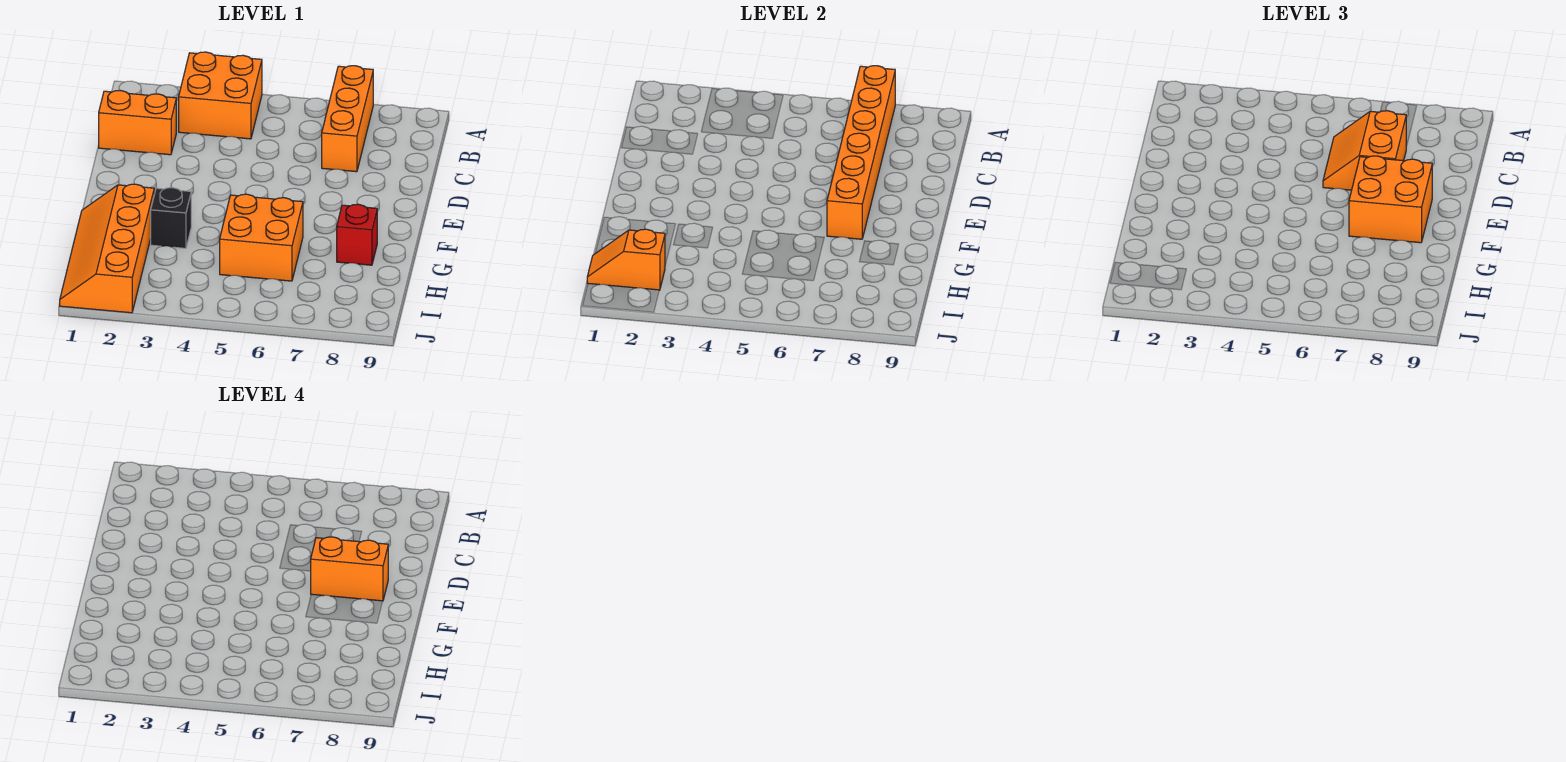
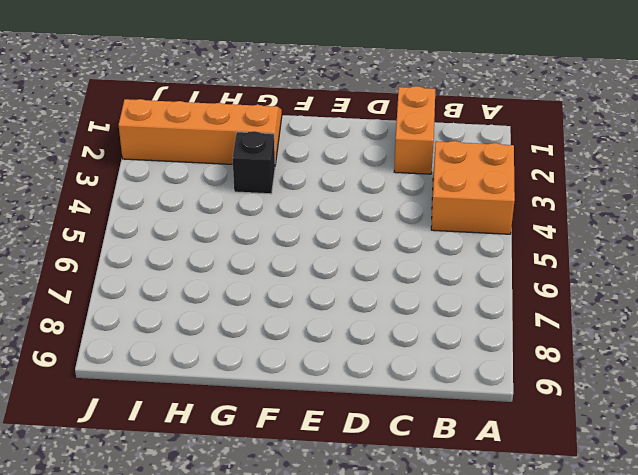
none -> orange 1x3 brick [322,66,373,172]
none -> orange 2x2 brick [220,194,303,281]
none -> red 1x1 brick [337,204,377,265]

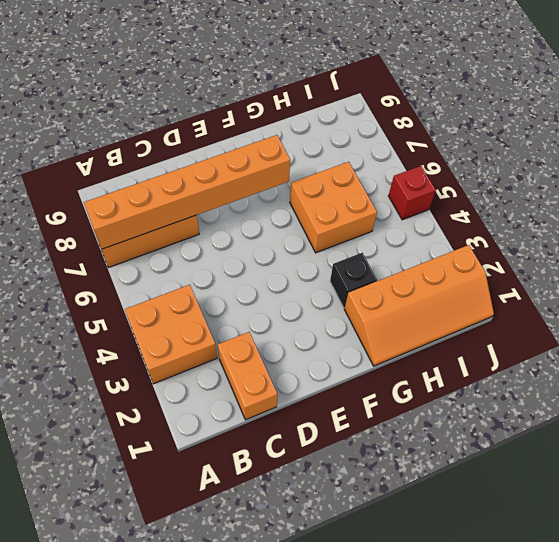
red 1x1 brick [389,166,436,220] -> red 1x1 brick moved to [337,204,377,265]
none -> orange 1x2 slope [587,229,665,290]
none -> orange 2x2 slope [1323,111,1406,190]
none -> orange 2x2 brick [1349,156,1432,243]

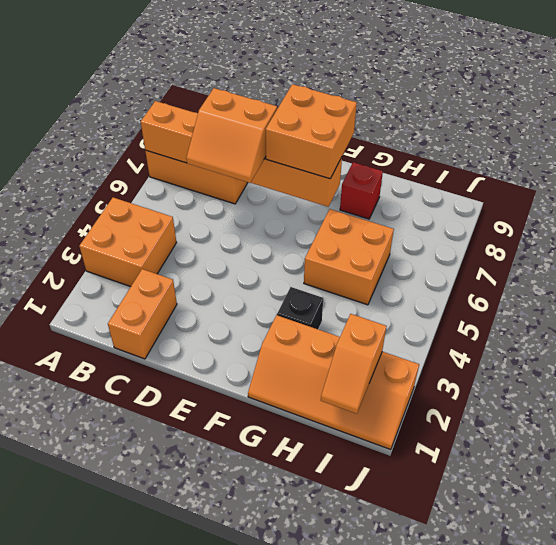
none -> orange 1x2 brick [311,537,388,601]

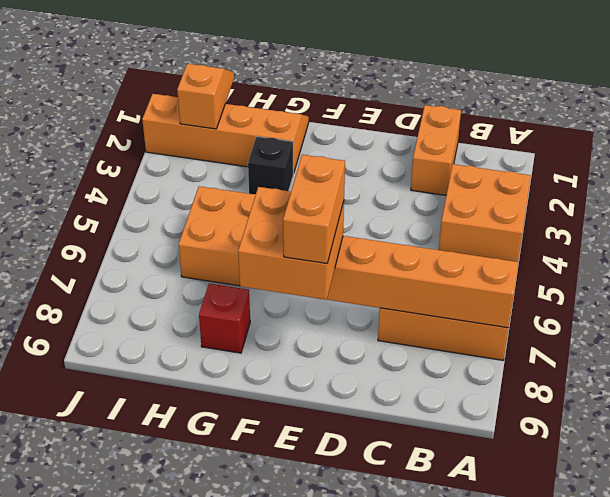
none -> orange 2x2 slope [1323,111,1406,190]

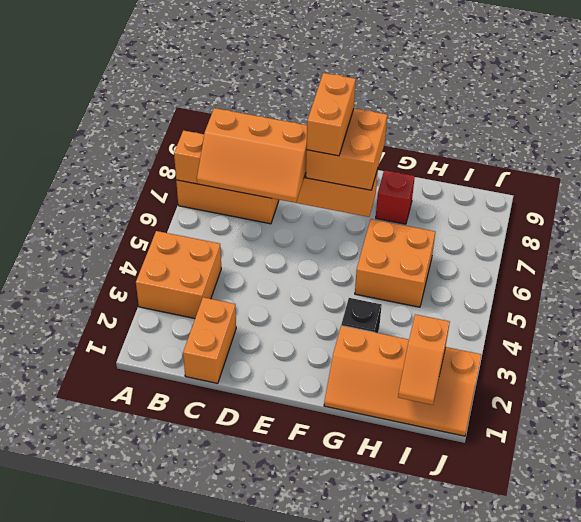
orange 2x3 slope [197,108,307,203] -> orange 2x2 slope [1323,111,1406,190]

